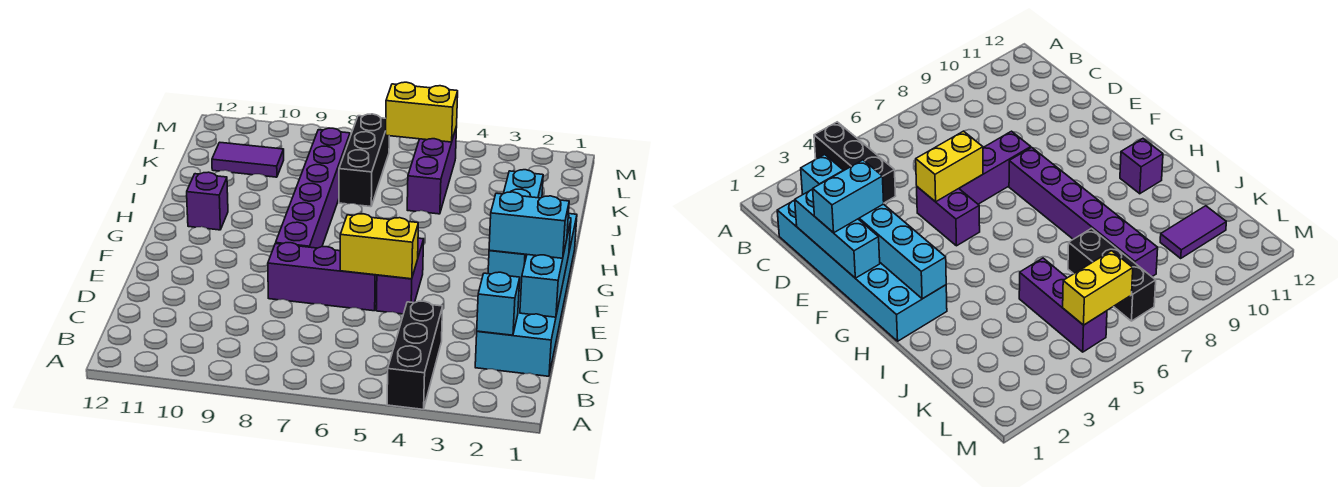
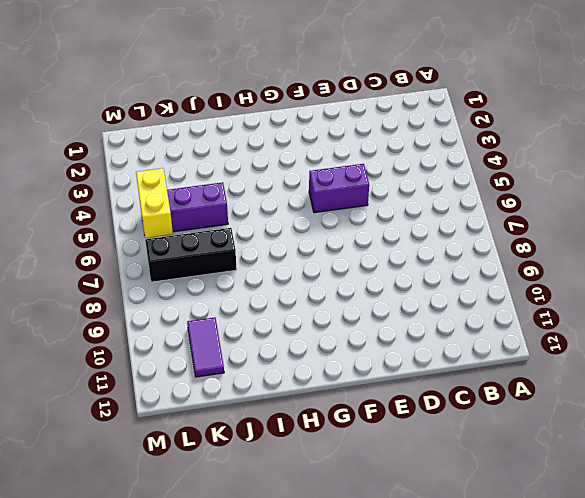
none -> black 1x3 brick [387,301,443,409]
none -> cyan 2x6 brick [475,214,577,376]
none -> purple 1x3 brick [268,243,377,311]

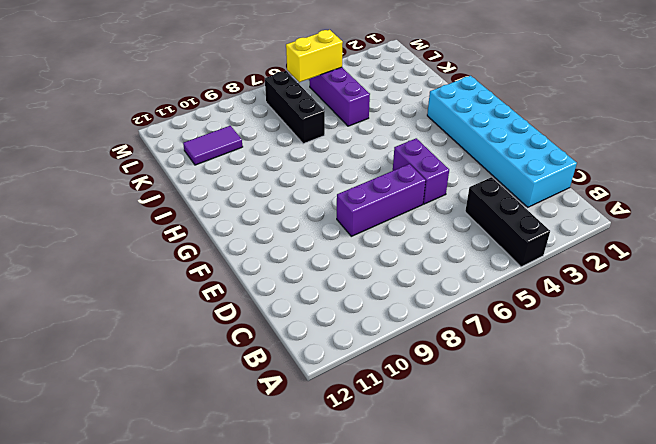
none -> purple 1x6 brick [276,128,350,248]
none -> purple 1x1 brick [187,172,228,230]
none -> cyan 1x1 brick [477,272,520,335]

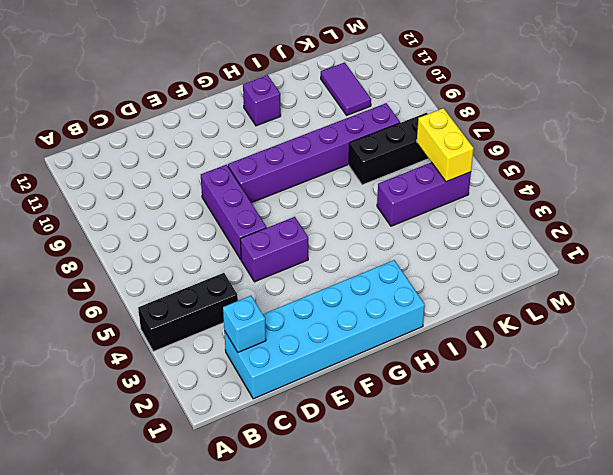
none -> cyan 1x3 brick [520,218,571,317]
none -> cyan 1x4 brick [488,170,543,291]
none -> yellow 1x2 brick [340,214,418,279]

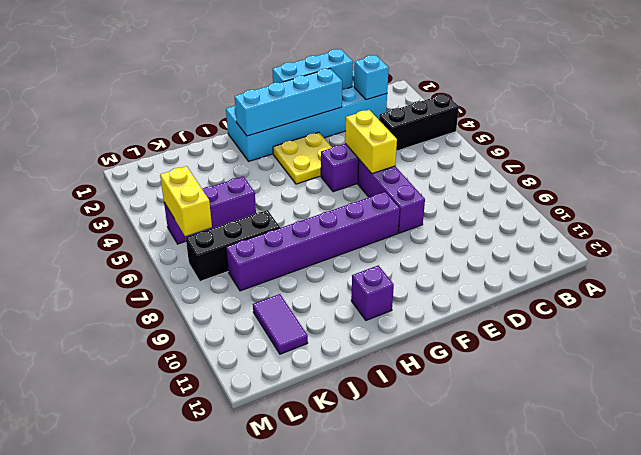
yellow 2x2 plate [273,132,332,184] -> none
none -> cyan 1x2 brick [489,192,569,258]

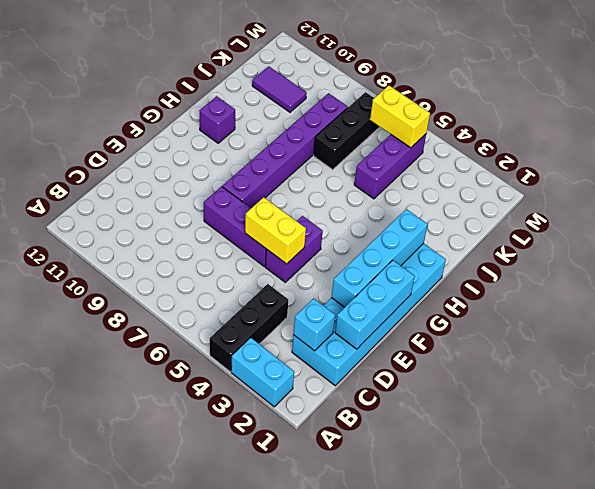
cyan 1x2 brick [231,338,294,407] -> cyan 1x2 brick moved to [489,192,569,258]

